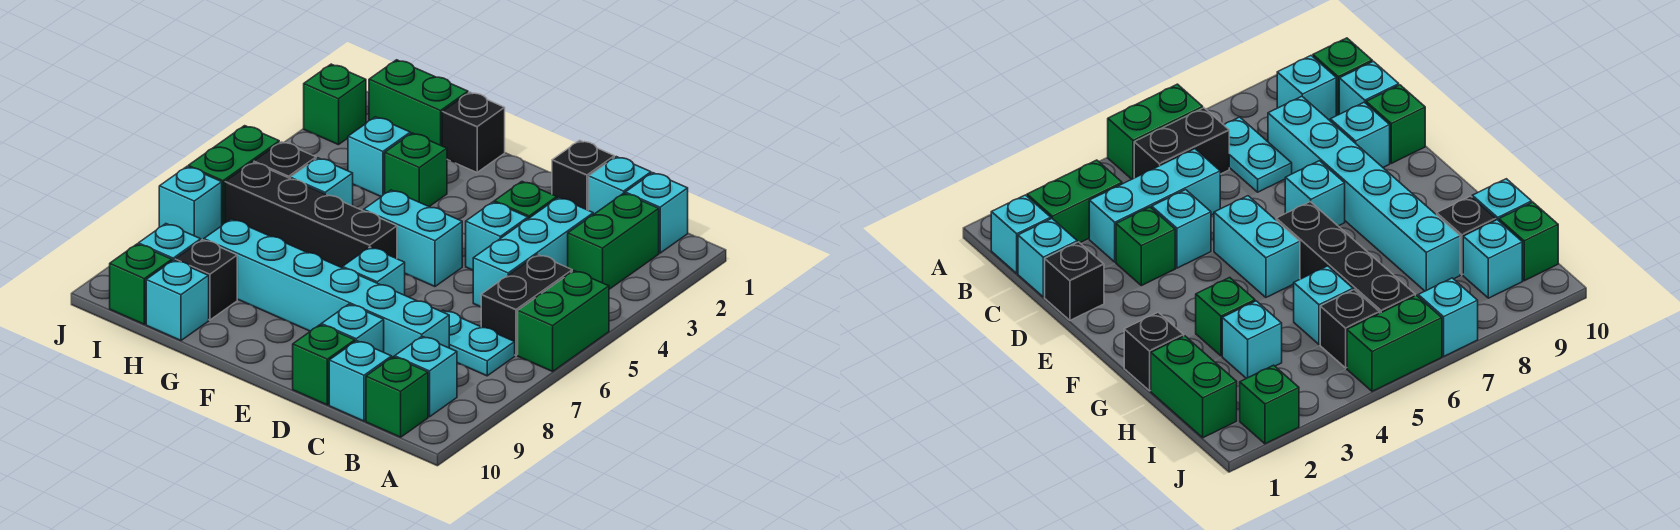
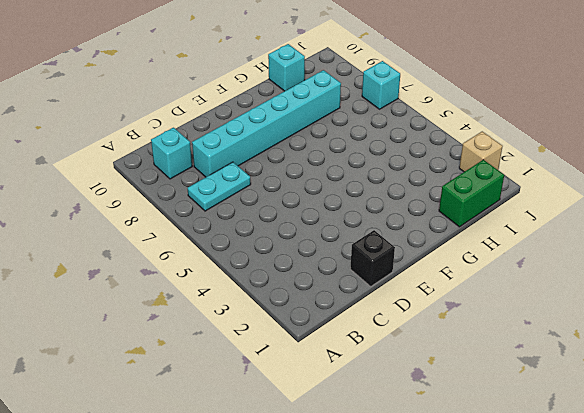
tan 1x1 brick [459,131,503,172] -> green 1x1 brick [304,64,366,145]
none -> green 1x2 brick [518,271,609,372]
none -> cyan 1x1 brick [625,173,688,253]
none -> green 1x2 brick [568,193,659,289]
none -> black 1x2 brick [481,255,572,355]

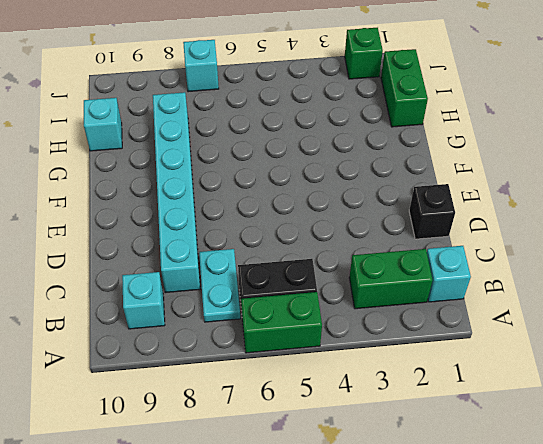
none -> green 1x1 brick [366,357,428,437]
none -> cyan 1x1 brick [589,157,651,215]
none -> cyan 1x3 brick [473,197,593,307]
none -> cyan 1x1 brick [329,341,392,421]

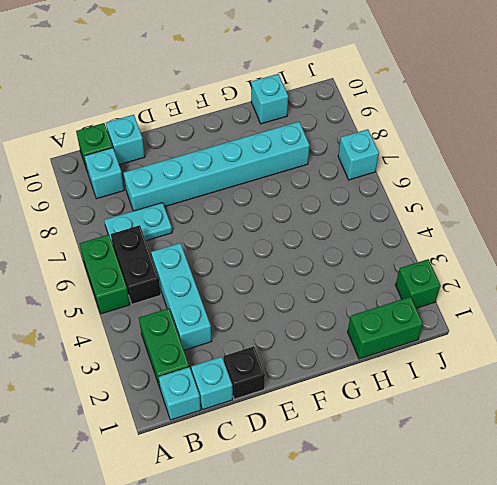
none -> green 1x1 brick [494,182,557,219]
none -> cyan 1x1 brick [466,202,528,270]
none -> cyan 1x1 brick [321,304,384,352]
none -> green 1x1 brick [293,325,355,405]

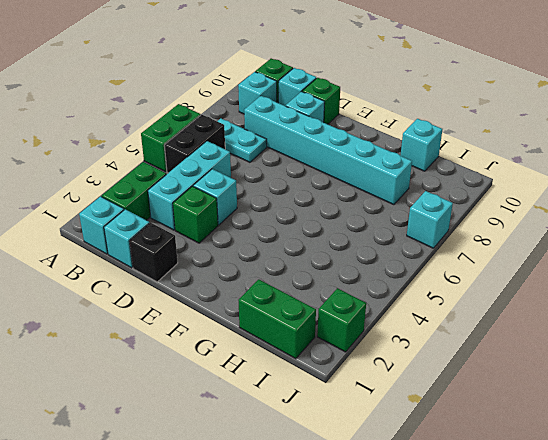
none -> cyan 1x2 brick [364,190,462,287]
none -> cyan 1x1 brick [343,247,405,295]
none -> black 1x4 brick [225,162,397,268]
none -> black 1x1 brick [442,92,505,172]

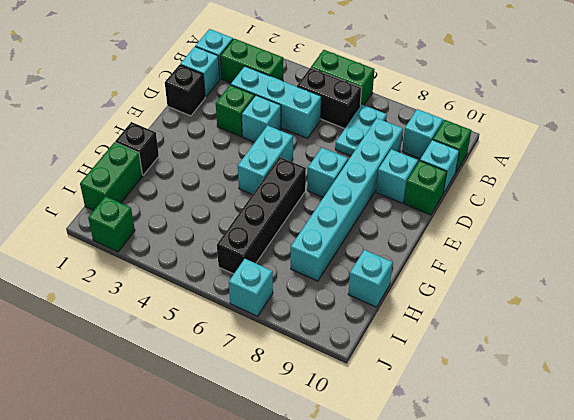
none -> green 1x1 brick [385,133,447,207]
none -> cyan 1x1 brick [348,117,410,197]
none -> cyan 1x1 brick [290,158,353,206]
none -> black 1x1 brick [175,240,237,320]

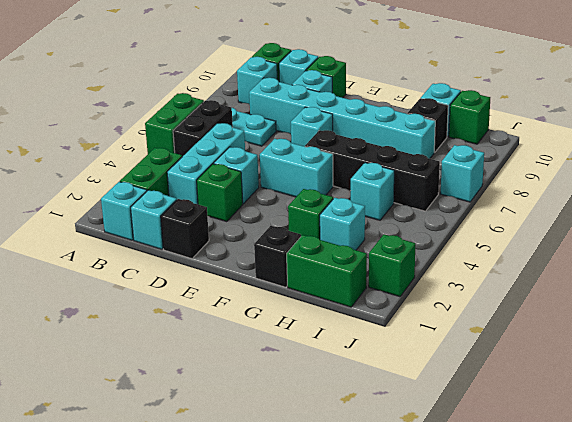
none -> black 1x1 brick [254,142,316,178]
none -> cyan 1x1 brick [138,224,201,261]
none -> green 1x2 brick [188,126,279,225]

